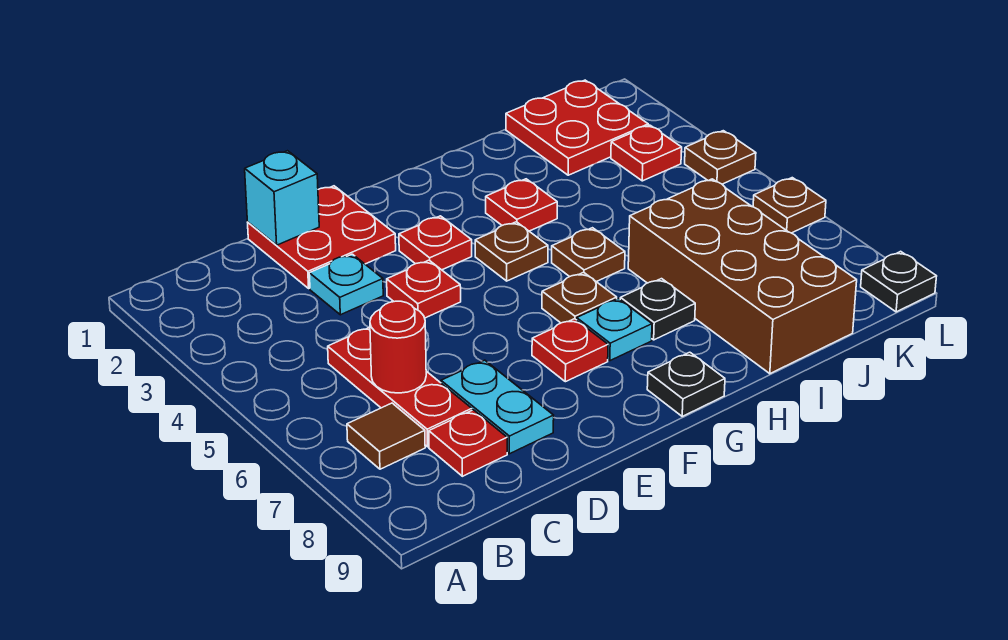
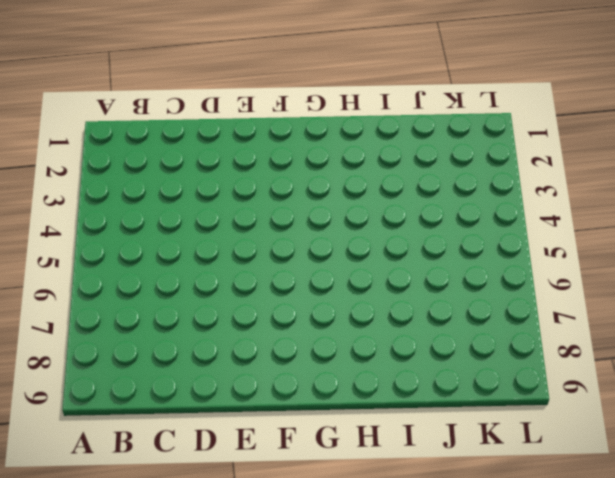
none -> brown 1x1 tile [347,403,425,469]
none -> red 1x3 plate [328,327,472,447]
none -> red 1x1 plate [429,410,507,476]

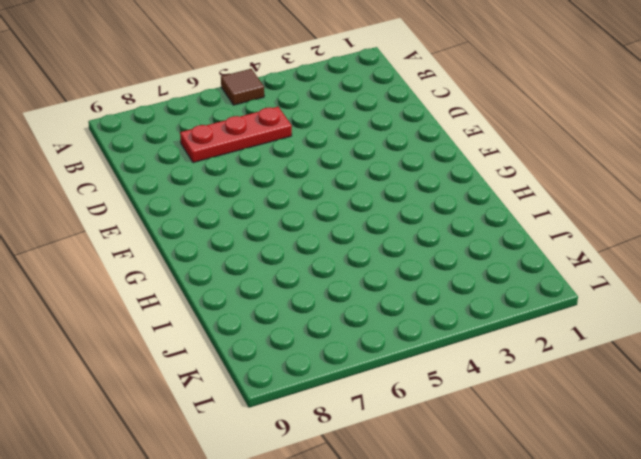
brown 1x1 tile [221,69,264,105] -> brown 1x1 tile moved to [347,403,425,469]
none -> red 1x1 plate [429,410,507,476]
none -> red 2x2 plate [248,186,396,288]
none -> cyan 1x1 plate [309,254,383,315]

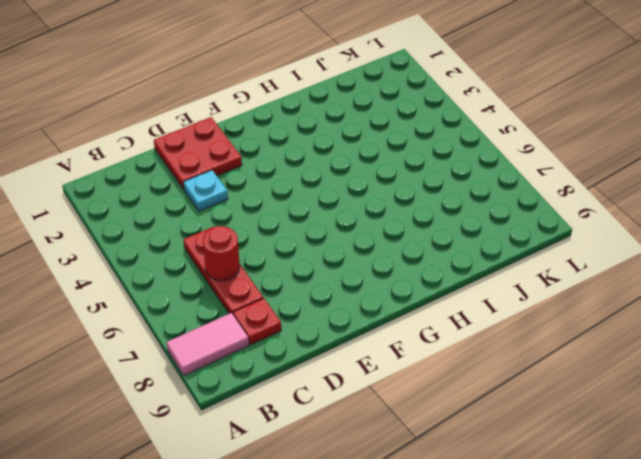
pink 1x2 tile [167,313,249,376] -> none
none -> brown 1x1 tile [347,403,425,469]
none -> cyan 1x2 plate [441,360,554,454]
none -> red 1x1 plate [387,260,461,318]

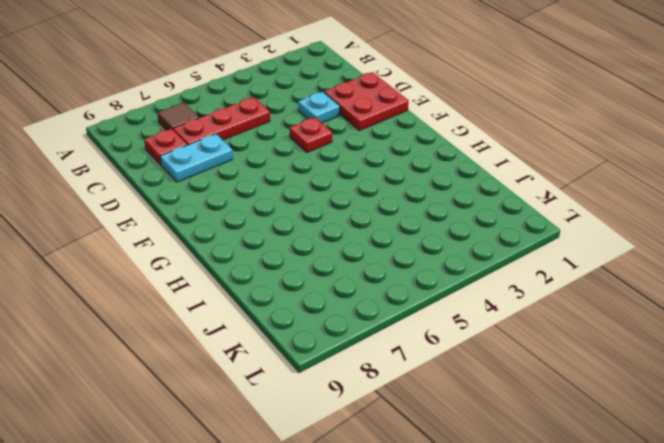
none -> red 1x1 plate [399,216,472,270]
none -> red 1x1 plate [532,319,608,382]
none -> brown 1x1 plate [475,222,548,281]

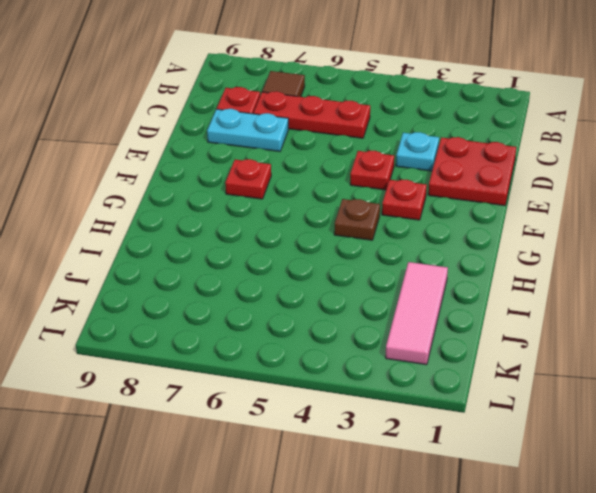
pink 1x3 tile [386,262,448,365] -> red 2x2 plate [506,80,648,175]
none -> brown 1x1 plate [542,272,617,323]
none -> cyan 1x1 plate [577,298,652,361]
none -> black 1x1 plate [647,352,725,416]

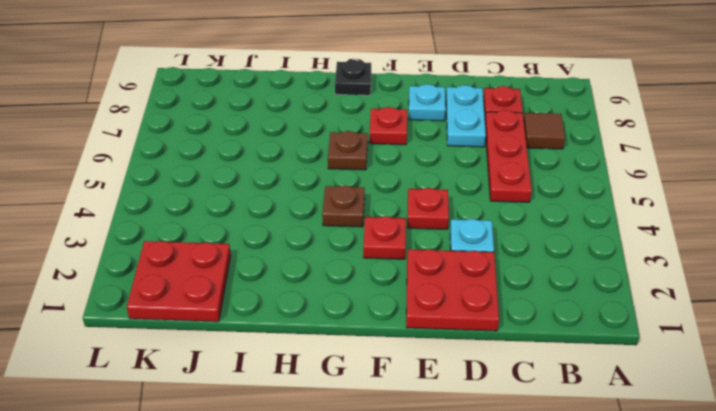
cyan 1x1 plate [409,84,446,121] -> cyan 1x1 plate moved to [577,298,652,361]
none -> red 1x1 plate [486,179,557,231]
none -> brown 1x1 plate [552,228,625,282]
none -> black 1x1 plate [620,279,695,340]

